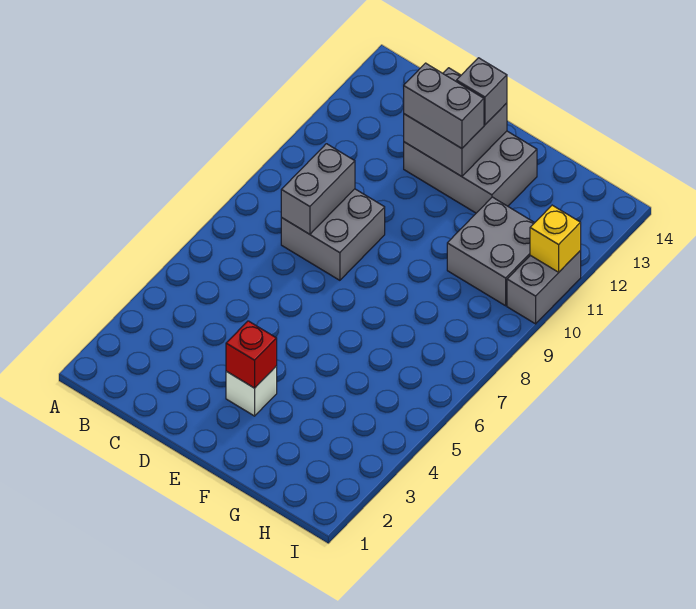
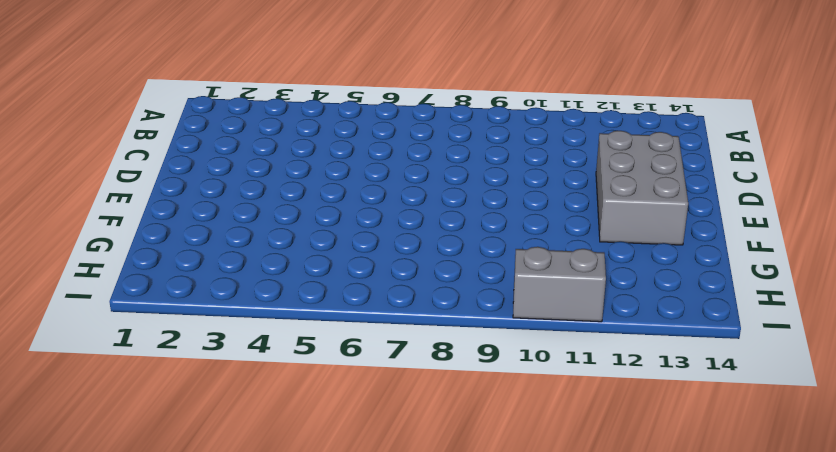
none -> grey 2x2 brick [281,189,385,280]
none -> white 1x1 brick [226,366,277,416]

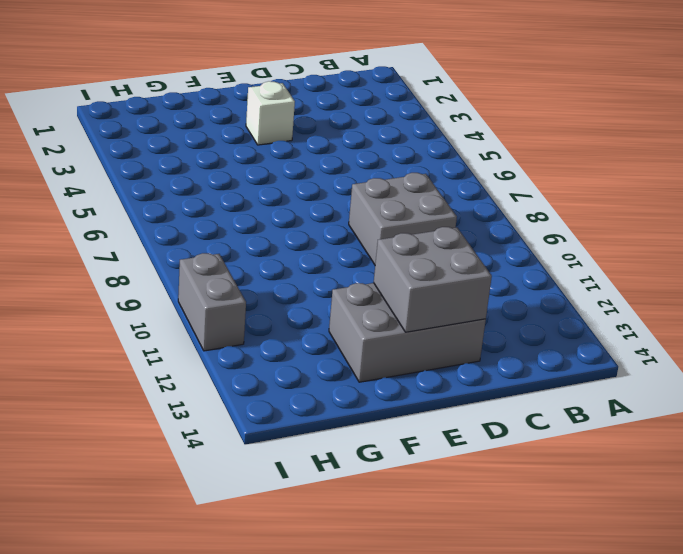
none -> grey 2x2 brick [447,197,534,306]
none -> grey 1x2 brick [281,144,355,234]

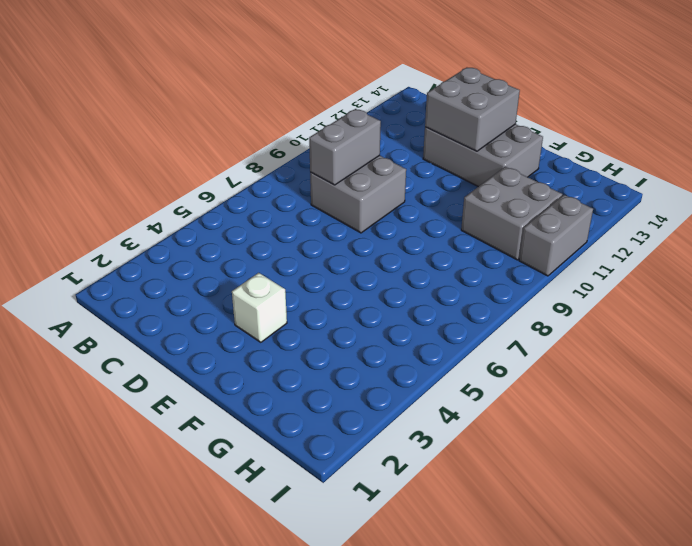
none -> red 1x1 brick [226,321,277,388]
none -> yellow 1x1 brick [530,205,581,272]

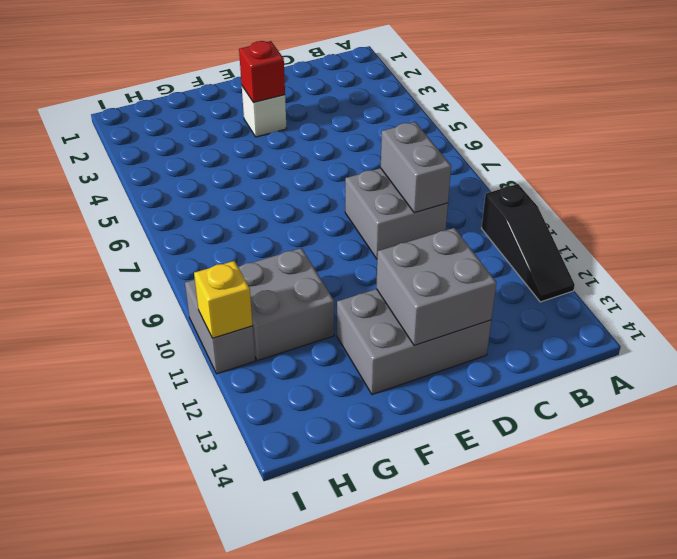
black 1x3 slope [481,184,575,302] -> none
none -> grey 1x2 brick [404,63,484,148]
none -> grey 1x1 brick [457,58,507,125]

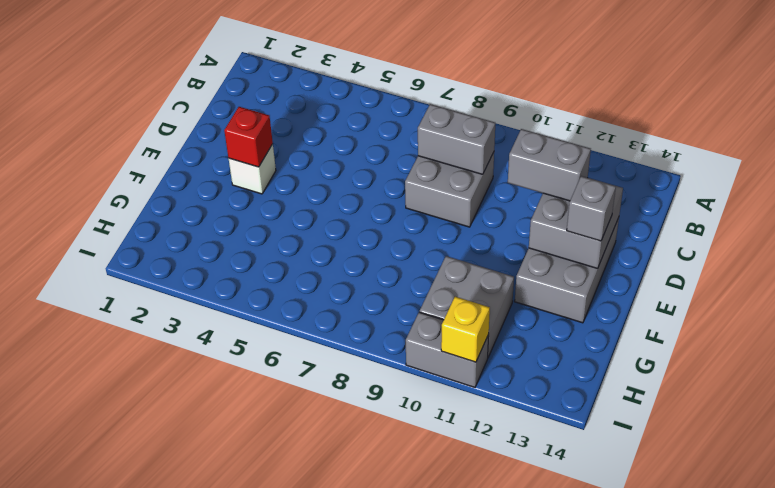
grey 1x2 brick [508,129,591,201] -> grey 1x2 brick turned to [404,63,484,148]

